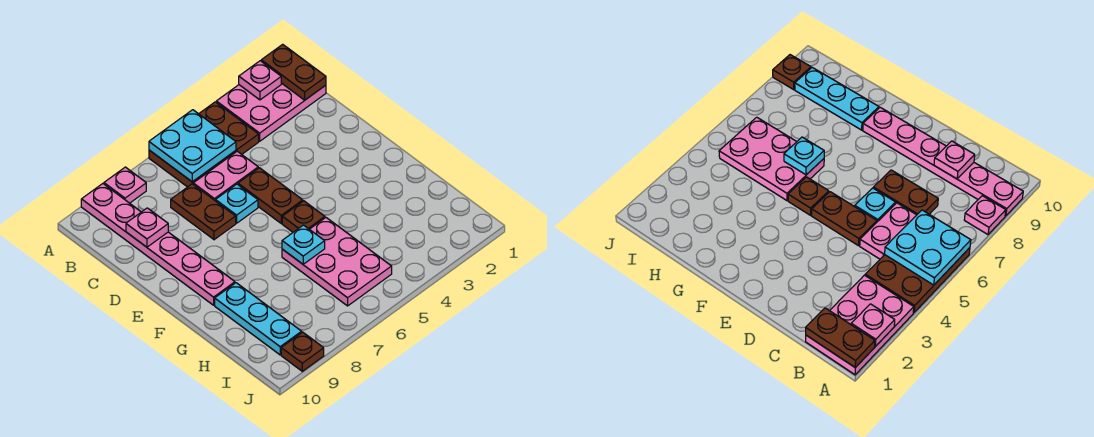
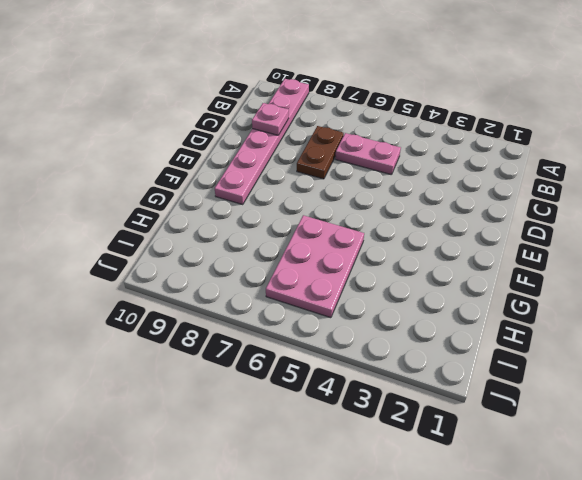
none -> pink 2x3 plate [216,83,326,141]
none -> brown 2x3 plate [149,102,259,187]
none -> pink 1x1 plate [104,167,146,203]

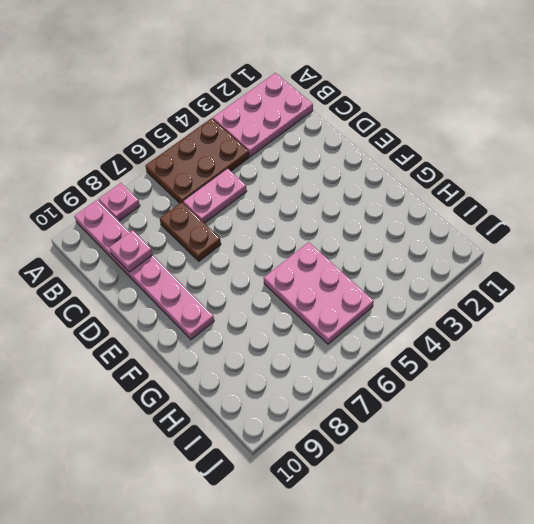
none -> brown 1x2 plate [238,168,303,223]
none -> cyan 1x1 plate [215,184,258,223]
none -> brown 1x1 plate [282,201,325,232]

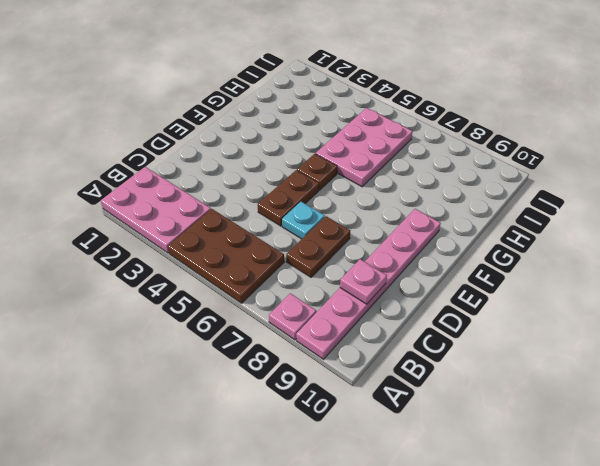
none -> pink 1x2 plate [193,151,258,200]
none -> cyan 1x3 plate [215,283,302,355]
none -> brown 1x1 plate [281,332,324,371]

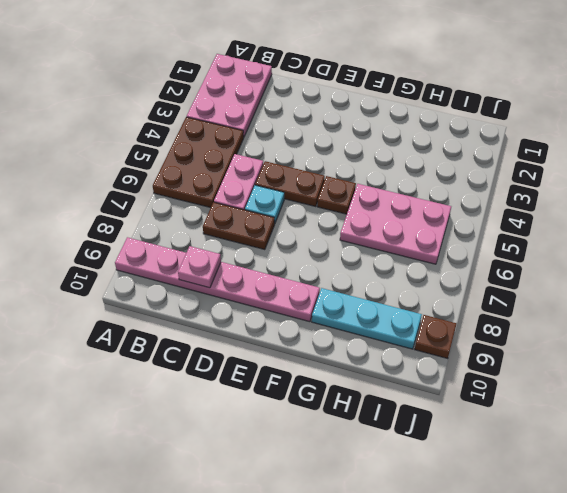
none -> pink 1x1 plate [104,167,146,203]
none -> brown 1x2 plate [261,44,326,100]
none -> pink 1x1 plate [239,61,281,100]

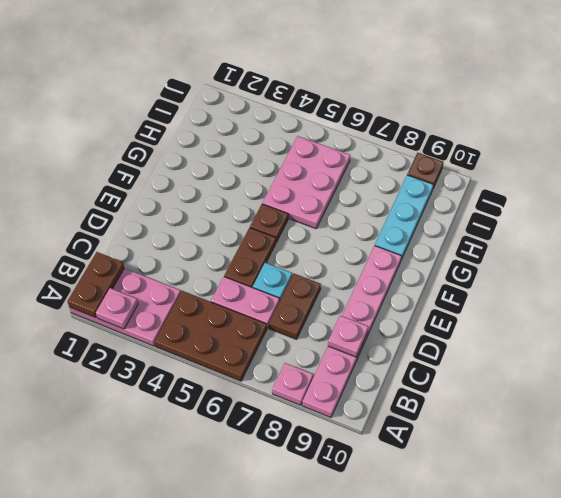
none -> cyan 2x2 plate [149,110,236,182]
none -> cyan 1x1 plate [282,225,325,264]

